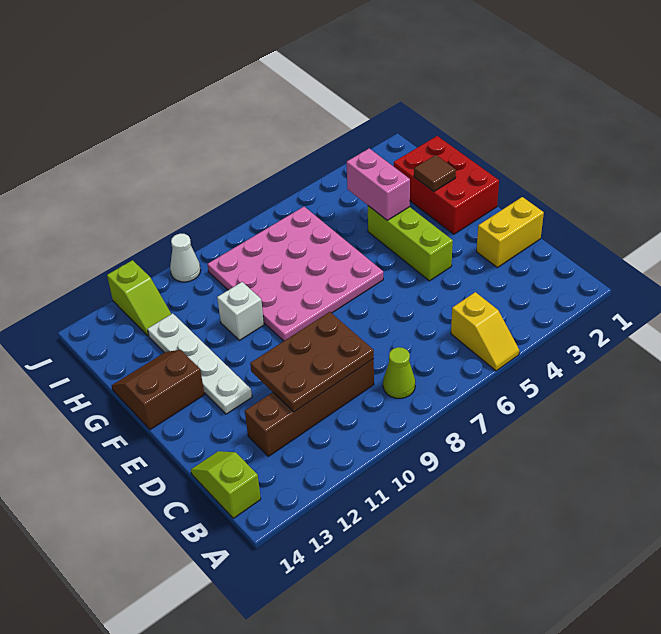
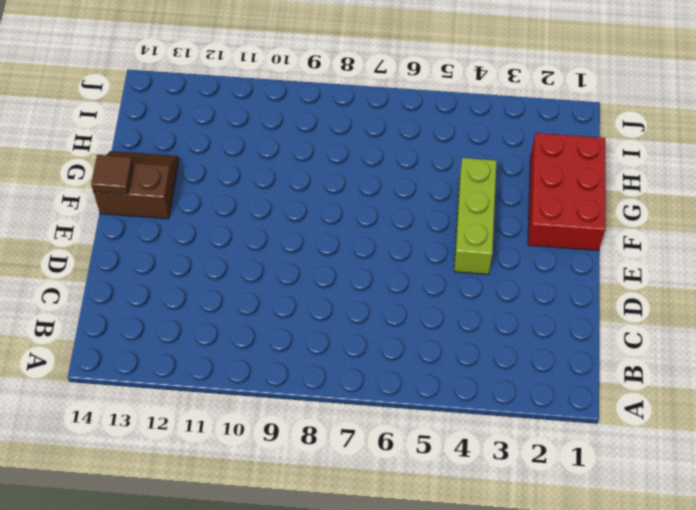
brown 1x1 tile [91,155,133,194] -> brown 1x1 tile moved to [414,155,456,191]
none -> yellow 1x2 slope [451,292,519,371]
none -> lime 1x1 cone [383,347,415,398]
none -> lime 1x2 slope [191,451,261,518]

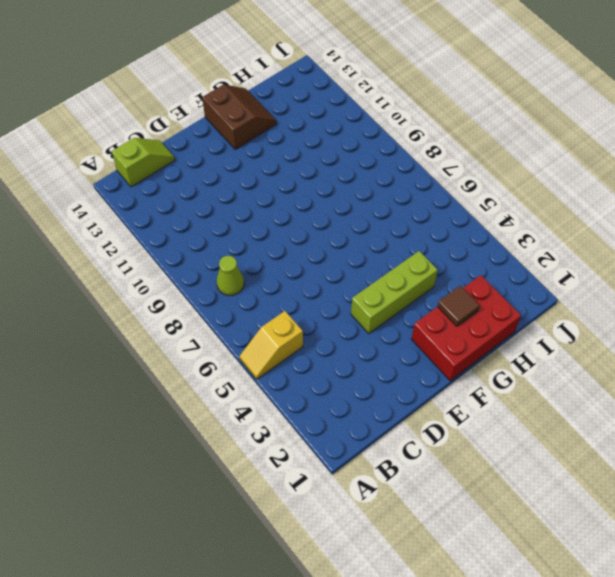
none -> brown 1x4 brick [245,359,374,456]
none -> yellow 1x2 brick [476,197,544,267]
none -> white 1x4 plate [147,313,252,414]

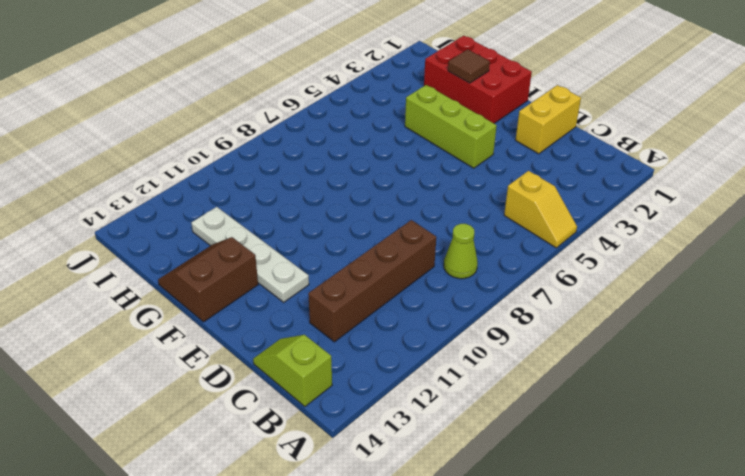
none -> pink 4x4 plate [207,207,383,341]
none -> white 1x1 brick [217,282,264,340]
none -> lime 1x2 slope [107,260,171,336]

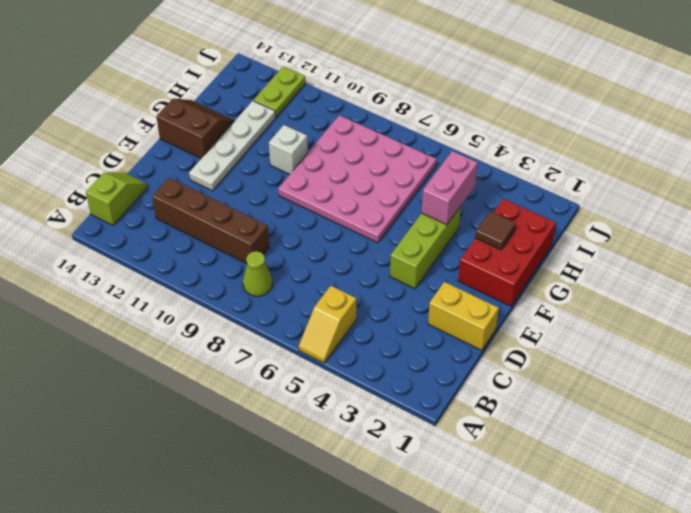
lime 1x2 plate [254,66,306,117] -> lime 1x2 slope [107,260,171,336]
none -> white 1x1 cone [170,234,201,282]
none -> brown 2x3 plate [250,312,374,412]

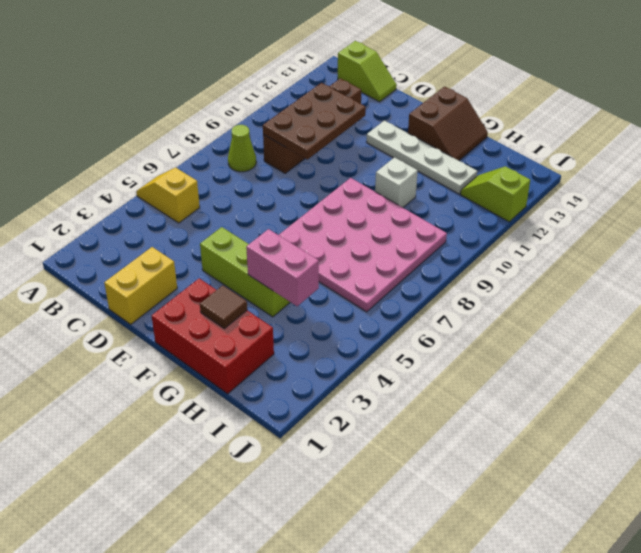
none -> white 1x1 cone [170,234,201,282]

